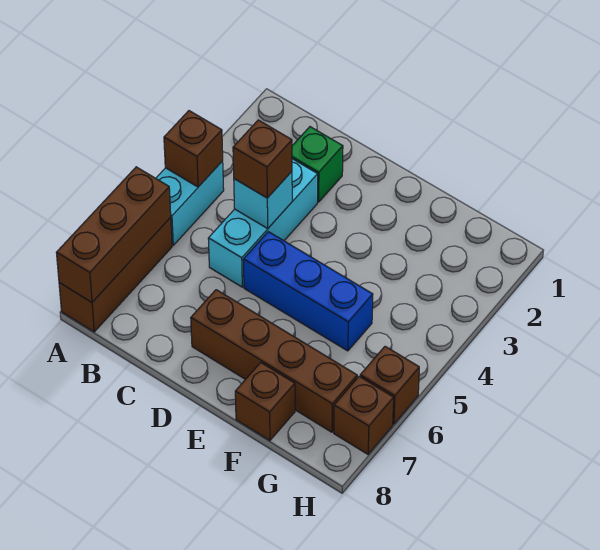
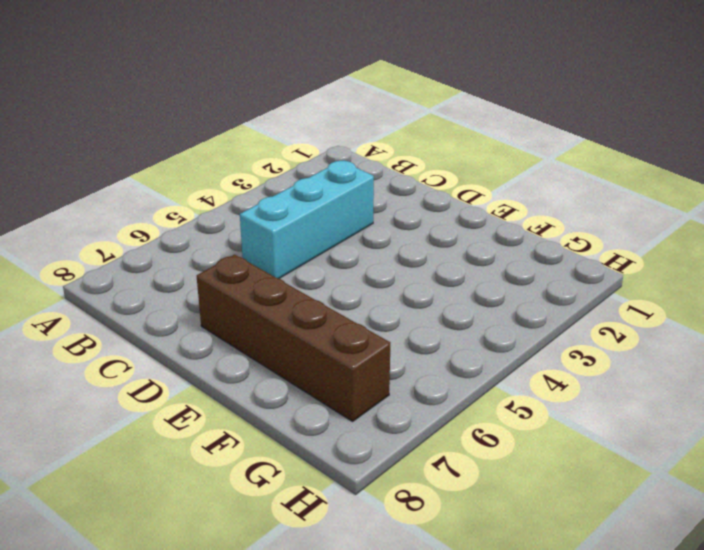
none -> cyan 1x2 brick [156,161,224,245]
none -> brown 1x3 brick [59,218,172,332]
none -> green 1x1 brick [292,127,343,202]

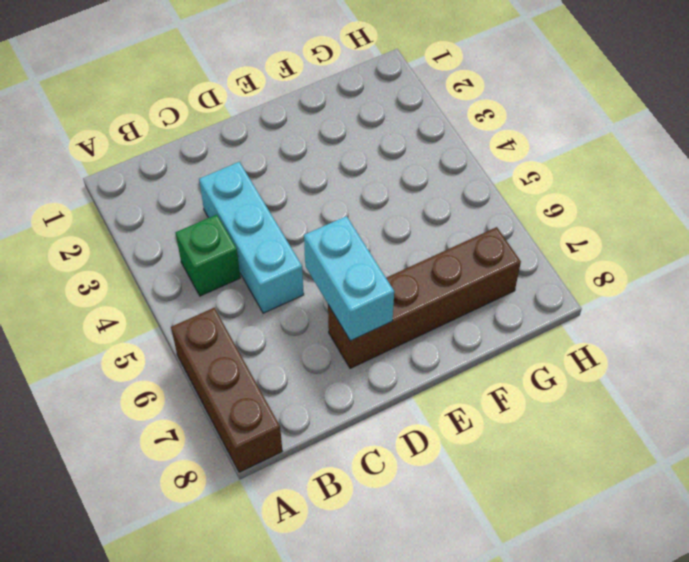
green 1x1 brick [175,215,240,296] -> green 1x1 brick moved to [292,127,343,202]
cyan 1x2 brick [304,216,394,341] -> cyan 1x2 brick moved to [156,161,224,245]
none -> blue 1x3 brick [243,232,373,351]
none -> brown 1x1 brick [235,363,295,440]
none -> brown 1x1 brick [360,346,419,424]

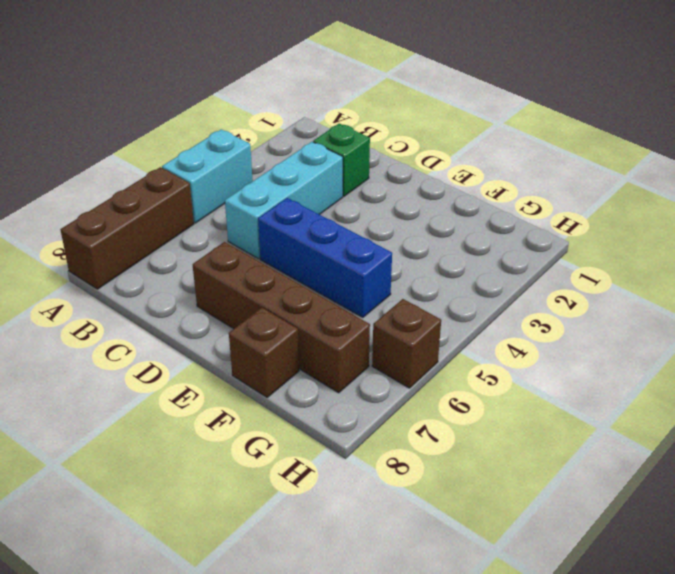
none -> brown 1x1 brick [334,376,394,454]
none -> brown 1x1 brick [164,111,223,187]
none -> brown 1x3 brick [56,167,171,302]

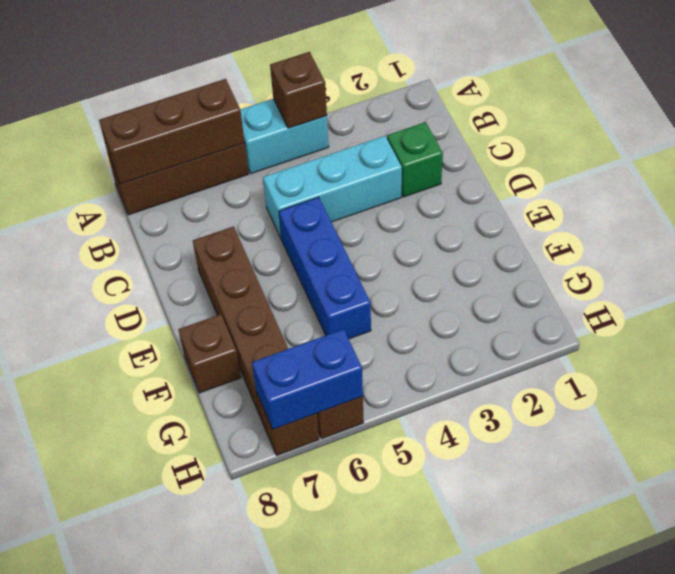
blue 1x2 brick [252,329,363,429] -> none
none -> cyan 1x1 brick [234,172,292,228]
none -> brown 1x1 brick [233,120,292,198]

